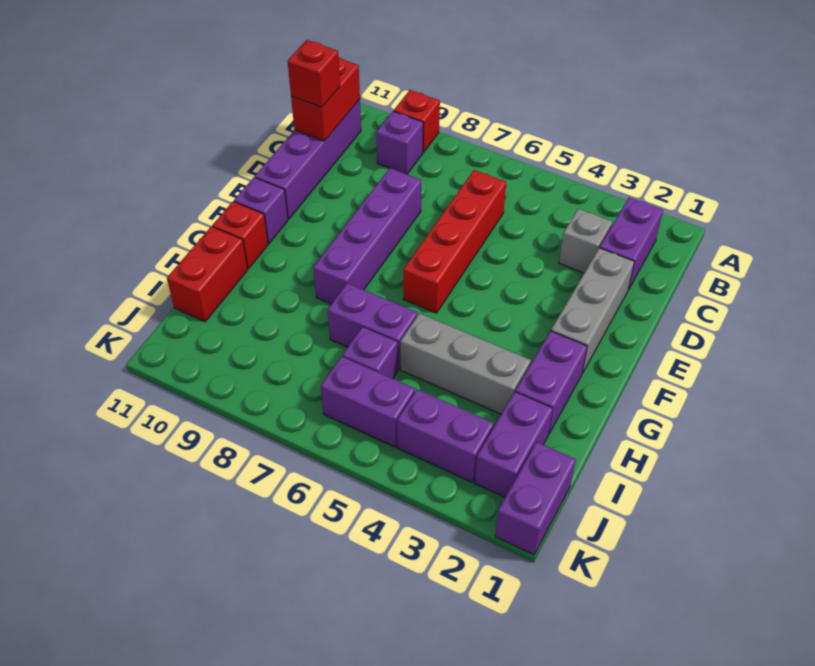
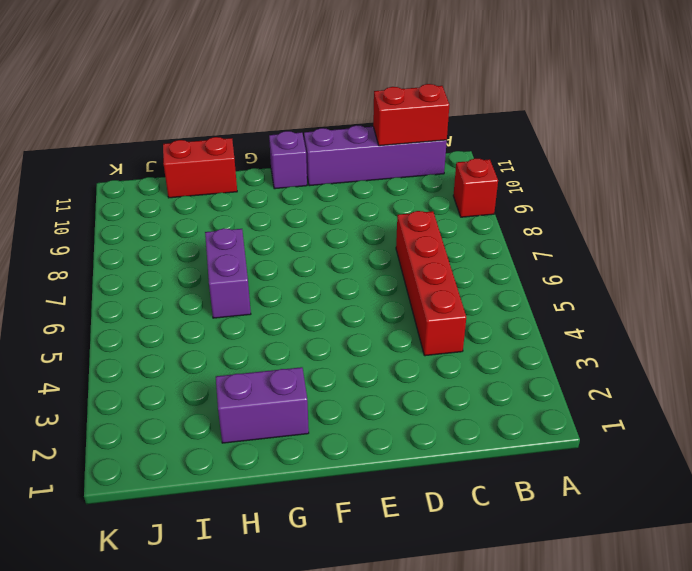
red 1x4 brick [396,211,466,356] -> red 1x4 brick turned to [403,170,506,313]
none -> purple 1x2 brick [600,197,663,290]
none -> purple 1x1 brick [376,111,423,174]
none -> grey 1x1 brick [559,209,612,273]

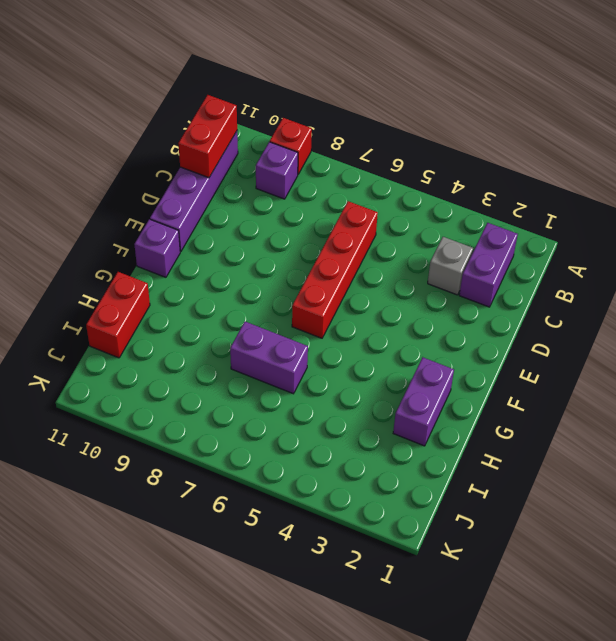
none -> grey 1x3 brick [551,248,635,373]
none -> purple 1x4 brick [313,168,421,304]
none -> red 1x1 brick [212,202,268,269]

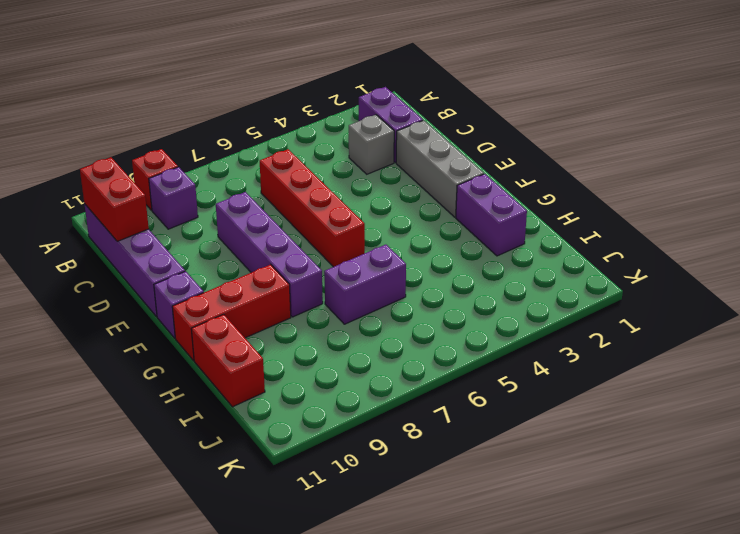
red 1x3 brick [172,265,291,361] -> red 1x1 brick [212,202,268,269]
none -> grey 1x3 brick [400,313,531,414]
none -> purple 1x2 brick [475,392,553,497]
none -> purple 1x1 brick [343,327,398,379]

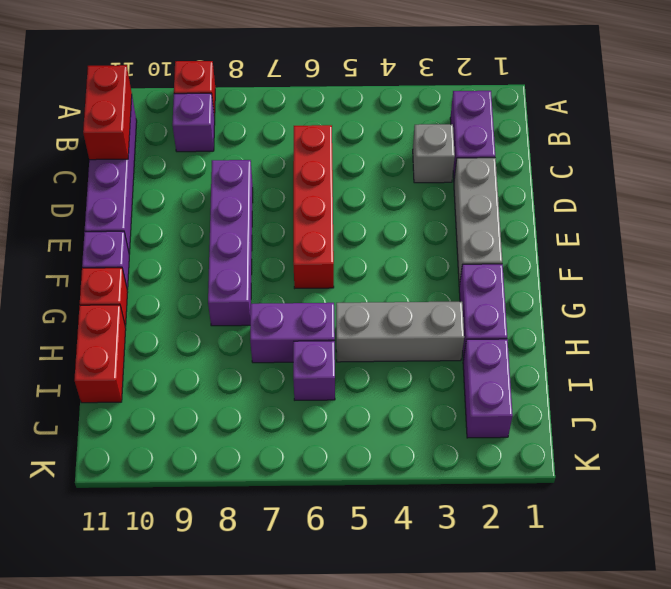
none -> purple 1x2 brick [495,442,576,555]
none -> purple 1x2 brick [397,390,494,482]
none -> purple 1x2 brick [321,356,415,447]

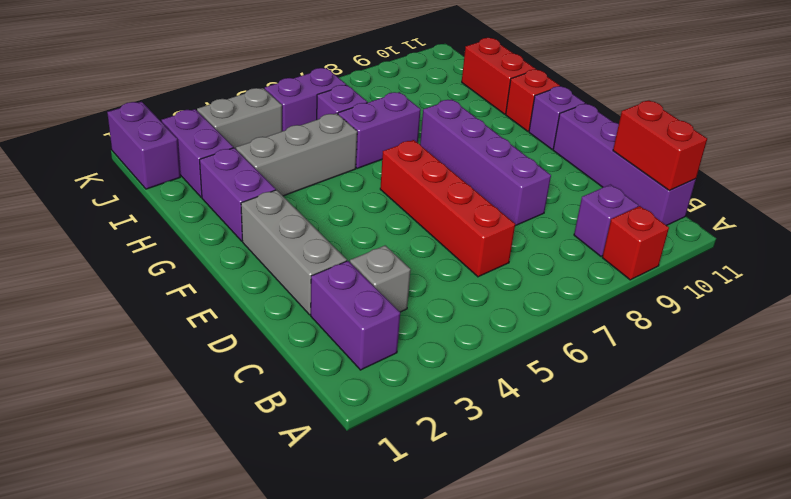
grey 1x2 brick [197,88,282,149] -> purple 1x2 brick [397,390,494,482]
none -> red 1x1 brick [288,40,340,108]

